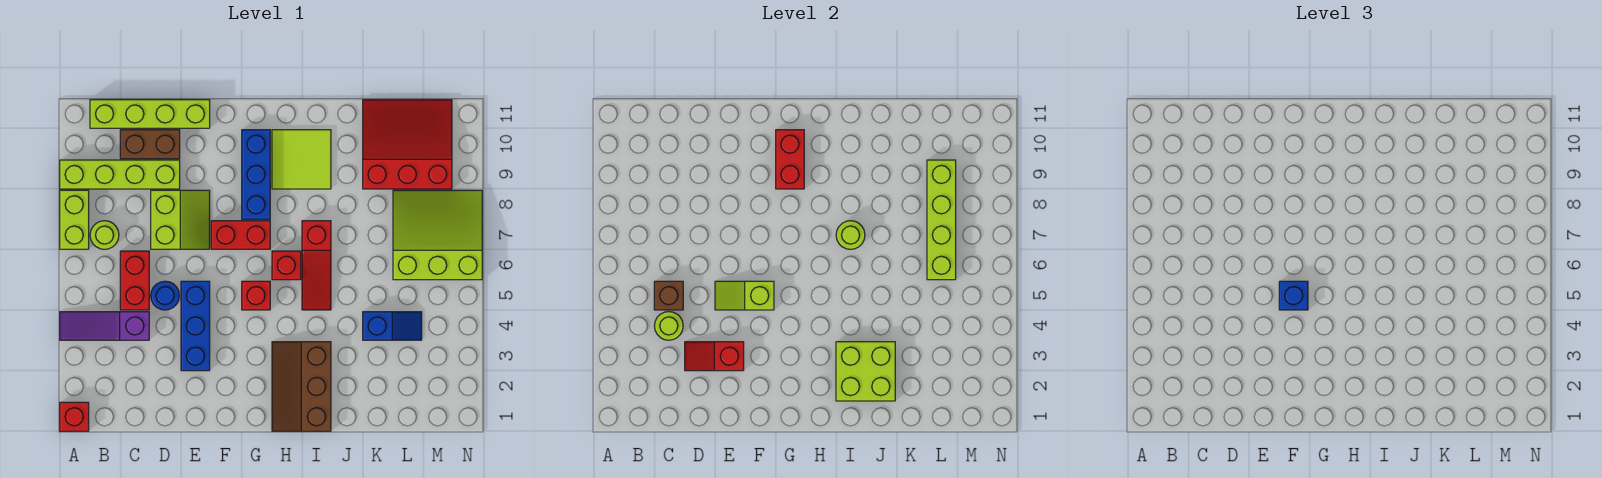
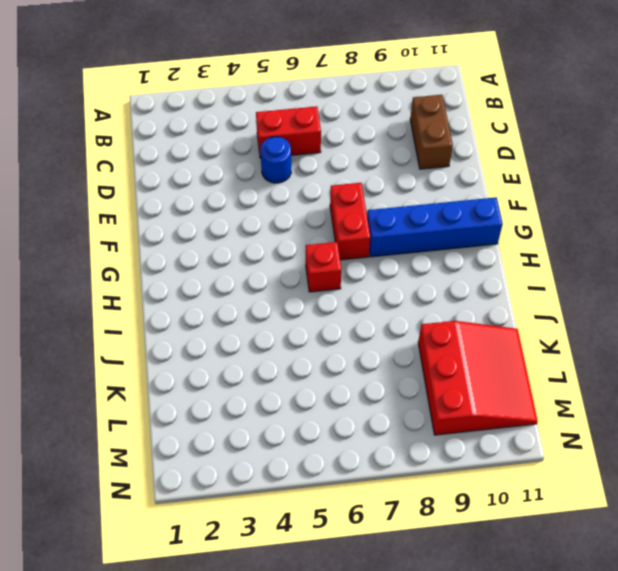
blue 1x4 brick [367,197,503,257] -> blue 1x3 brick [242,130,270,219]
none -> red 1x1 brick [60,402,89,431]
none -> purple 1x3 slope [60,312,149,340]
none -> lime 1x2 brick [60,190,89,249]
none -> lime 1x4 brick [60,160,180,189]

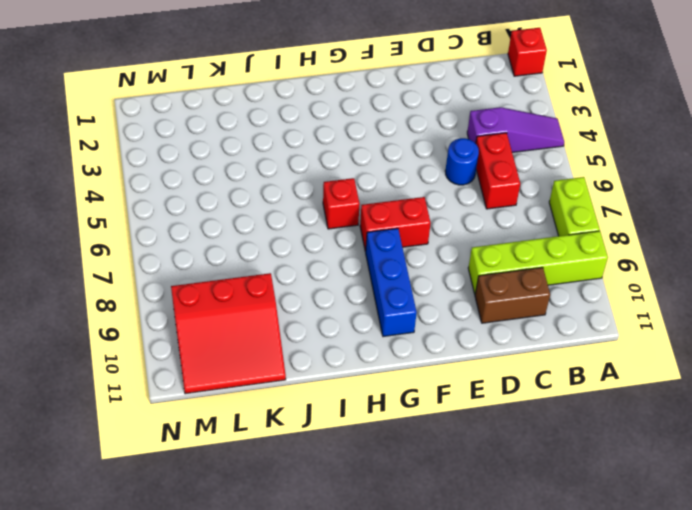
none -> lime 1x1 round brick [90,221,119,249]
none -> lime 1x4 brick [90,100,210,128]
none -> lime 2x2 slope [151,190,210,249]
none -> blue 1x3 brick [181,281,210,371]

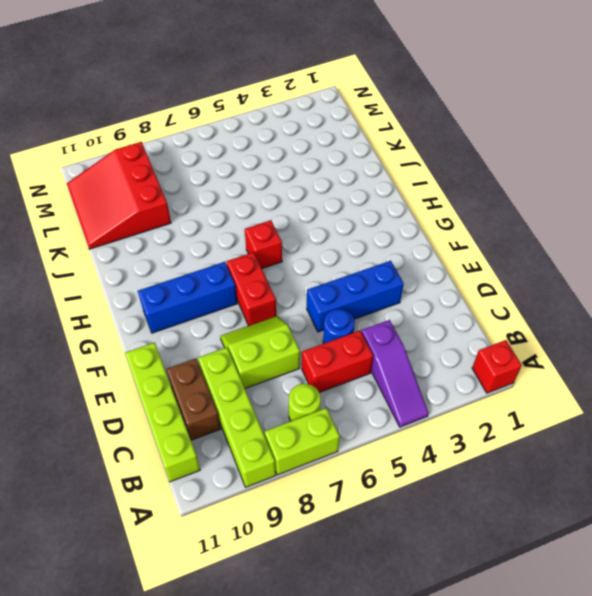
none -> red 1x1 brick [242,281,270,310]
none -> brown 2x3 slope [272,342,331,431]
none -> lime 2x2 tile [272,130,331,189]
none -> red 1x3 slope [302,221,331,310]

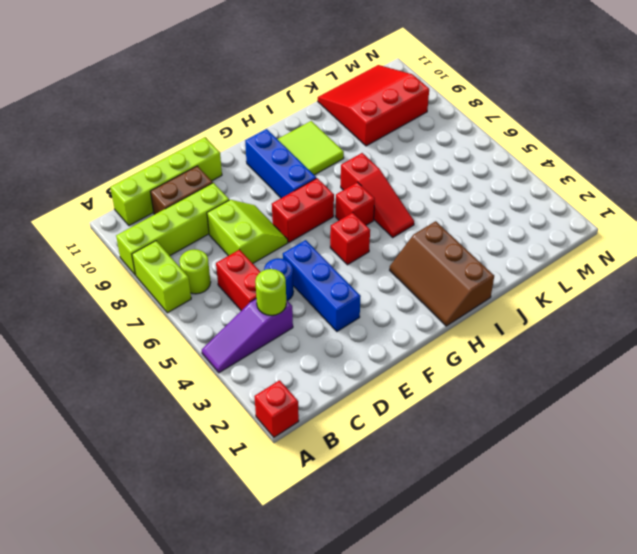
none -> blue 1x2 slope [363,312,422,340]
none -> lime 3x3 slope [393,190,482,280]
none -> brown 1x1 brick [654,281,683,310]
none -> red 1x2 slope [685,342,744,371]

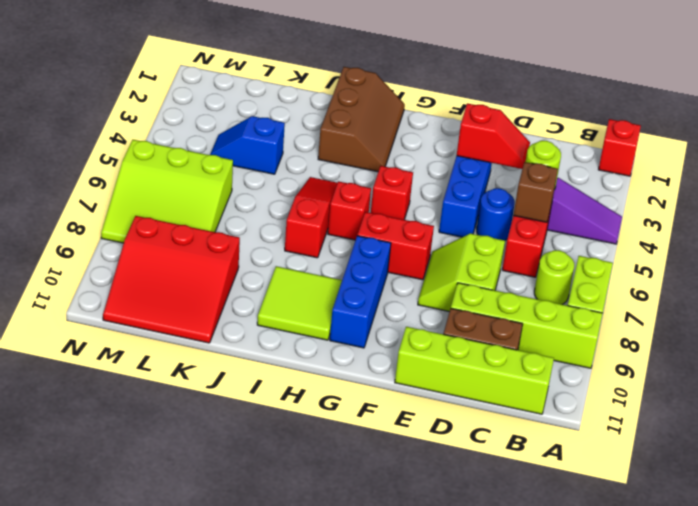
none -> lime 1x2 slope [715,281,774,310]
none -> red 1x2 brick [776,130,804,189]
none -> lime 2x2 brick [836,342,895,401]
none -> lime 1x1 round brick [836,221,865,249]

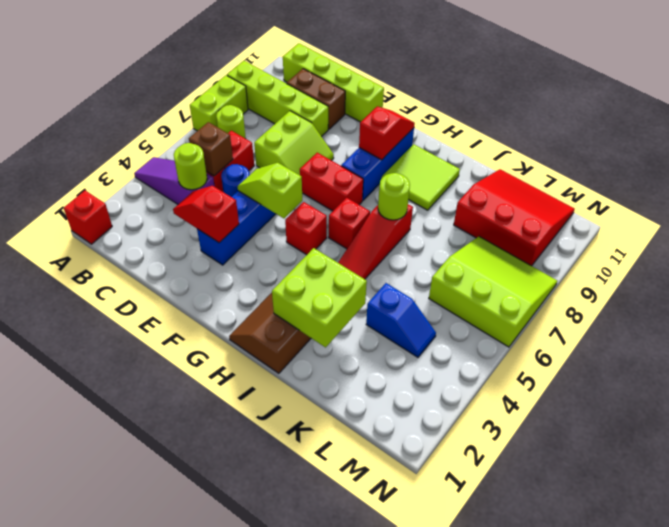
red 1x2 slope [359,106,415,160] -> red 1x2 brick [776,130,804,189]
none -> lime 1x4 brick [927,160,956,280]
none -> blue 1x1 brick [1279,281,1308,310]

